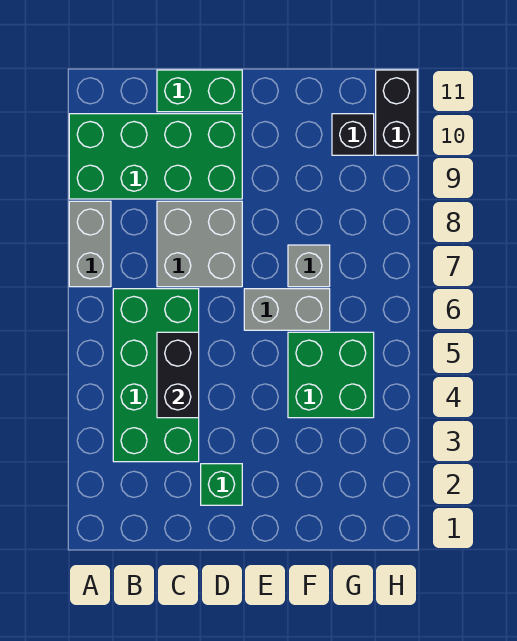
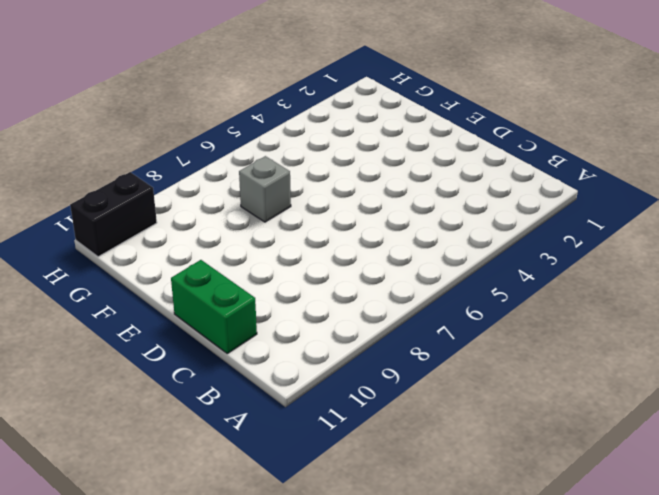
none -> grey 1x2 brick [69,201,111,287]
none -> green 2x4 brick [69,114,242,199]
none -> green 2x4 brick [113,289,199,462]

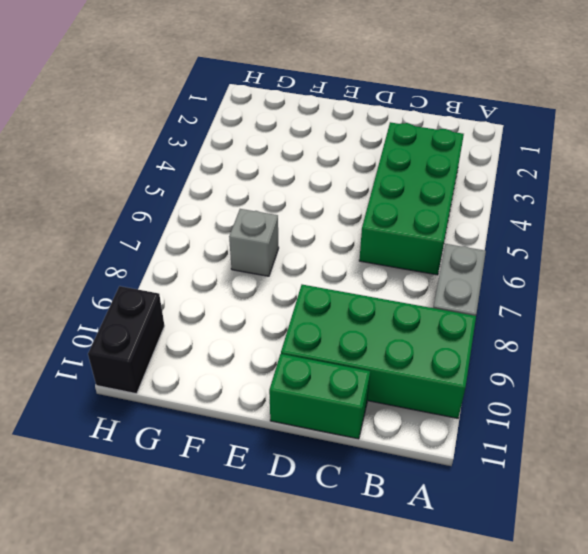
none -> grey 2x2 brick [157,201,242,287]
none -> green 1x1 brick [201,464,242,505]
none -> grey 1x2 brick [244,289,330,330]

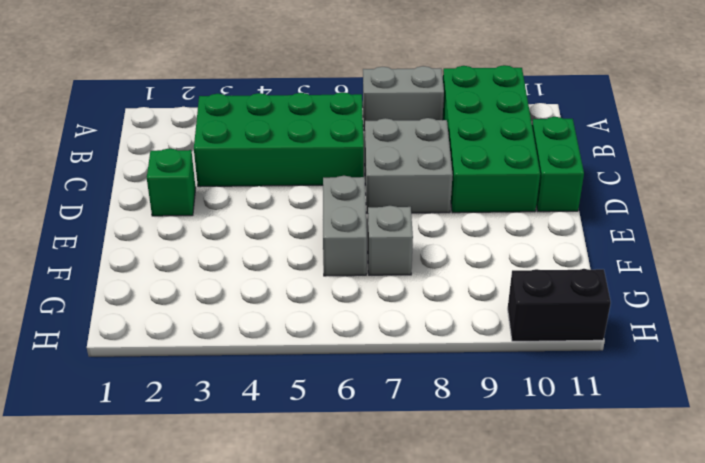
none -> green 2x2 brick [288,332,374,418]
none -> black 1x1 brick [332,114,374,155]
none -> black 1x2 brick [157,332,199,418]

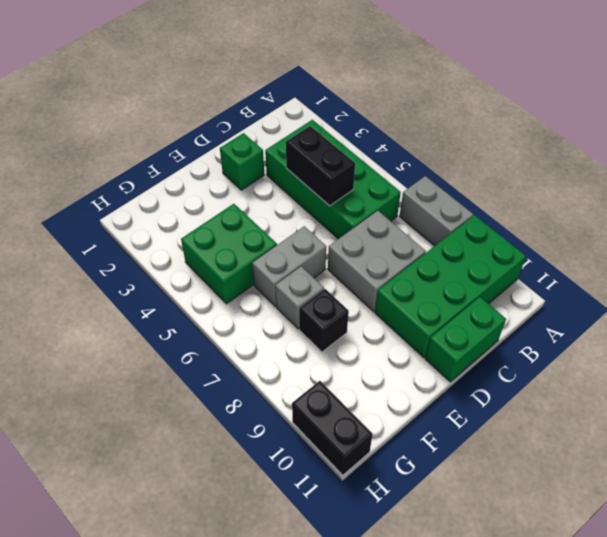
black 1x1 brick [299,289,349,352] -> black 1x1 brick moved to [332,114,374,155]

